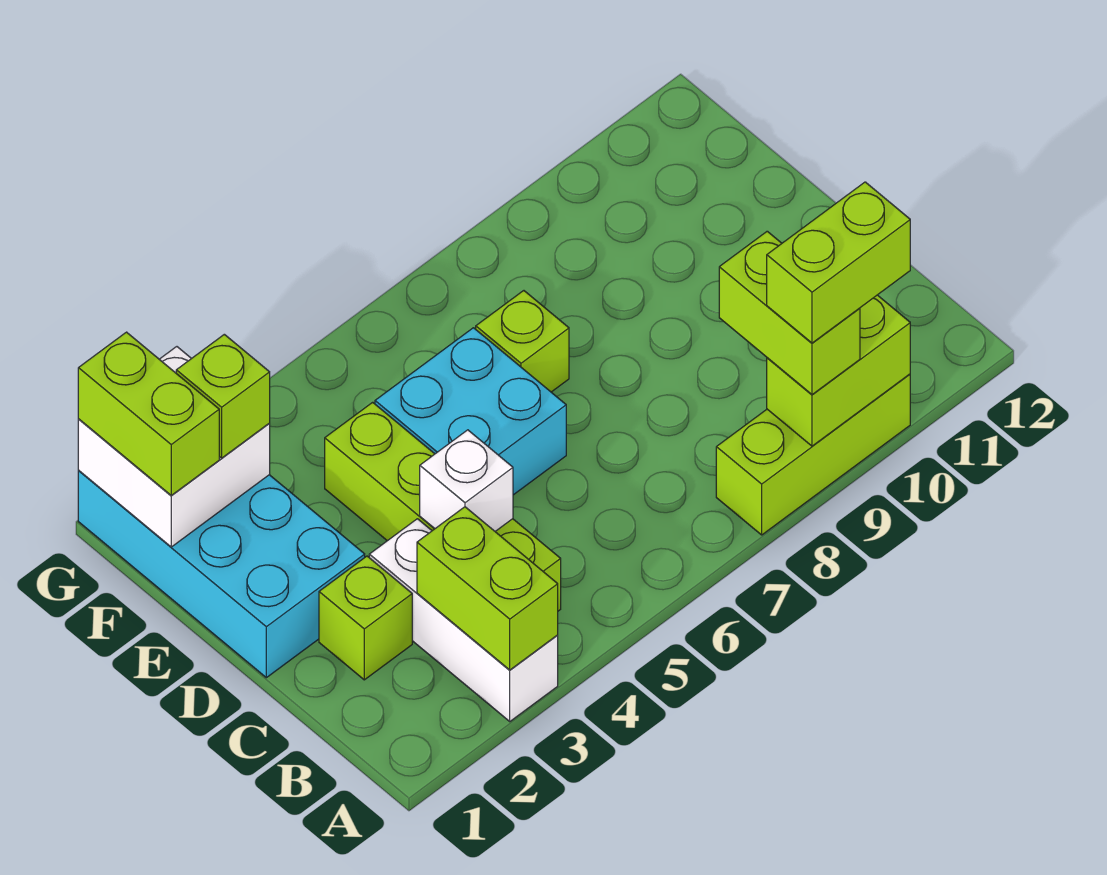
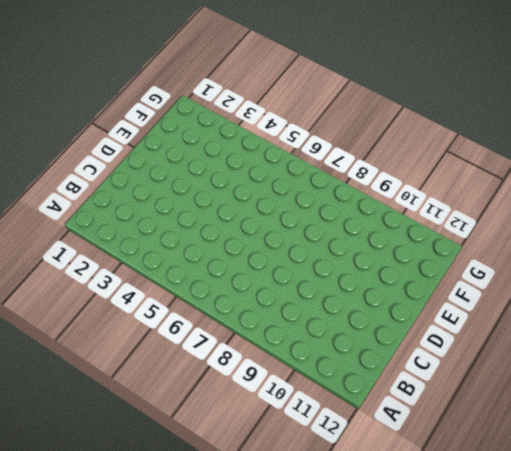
none -> white 1x3 brick [369,519,558,721]
none -> lime 1x3 brick [716,374,910,535]
none -> lime 1x4 brick [325,402,561,611]

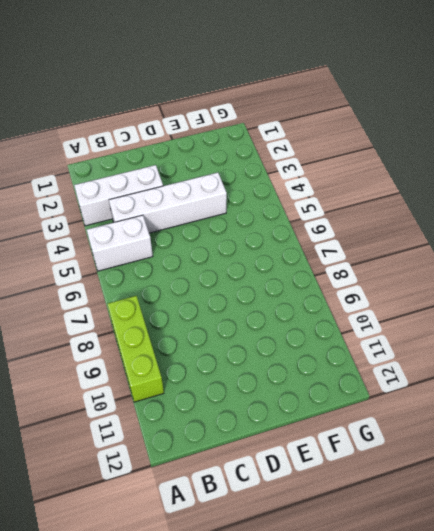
white 1x2 brick [87,215,153,271] -> none
white 1x4 brick [109,173,227,233] -> lime 1x4 brick [325,402,561,611]
none -> lime 1x1 brick [319,556,412,680]
none -> cyan 2x4 brick [78,471,365,678]
none -> cyan 2x2 brick [375,328,566,495]

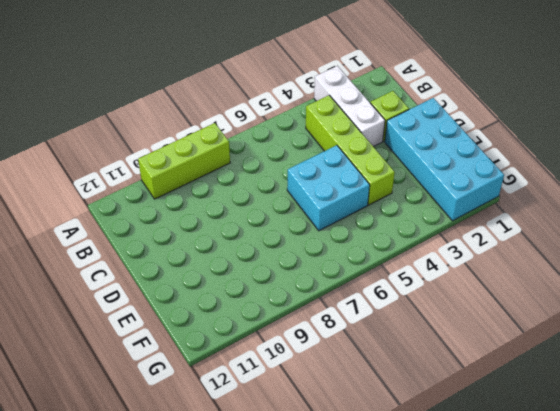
none -> lime 1x1 brick [476,291,569,392]
none -> lime 1x2 brick [417,507,558,670]
none -> lime 1x2 brick [767,295,910,446]

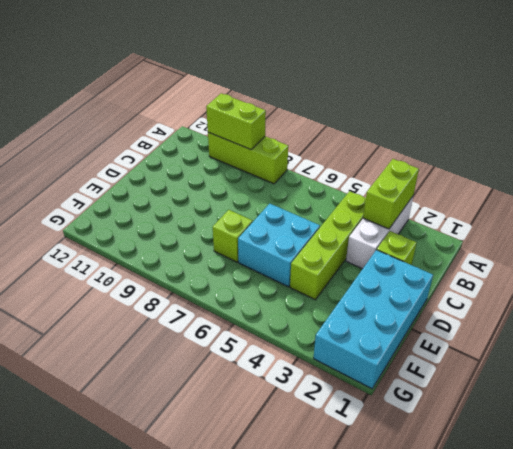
none -> white 1x1 brick [420,430,513,531]
none -> white 2x2 brick [78,347,270,547]
none -> lime 1x2 brick [719,231,860,395]

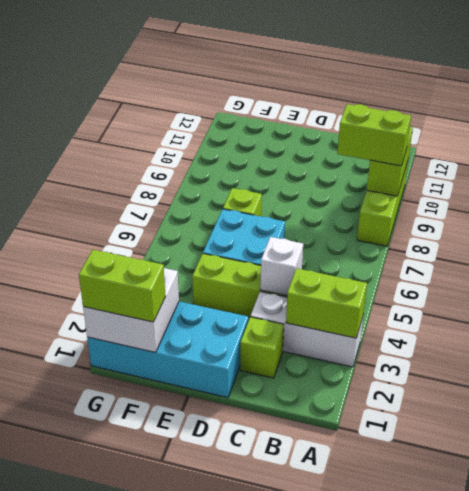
none -> lime 1x1 brick [176,334,270,458]
none -> lime 1x2 brick [767,182,910,343]

